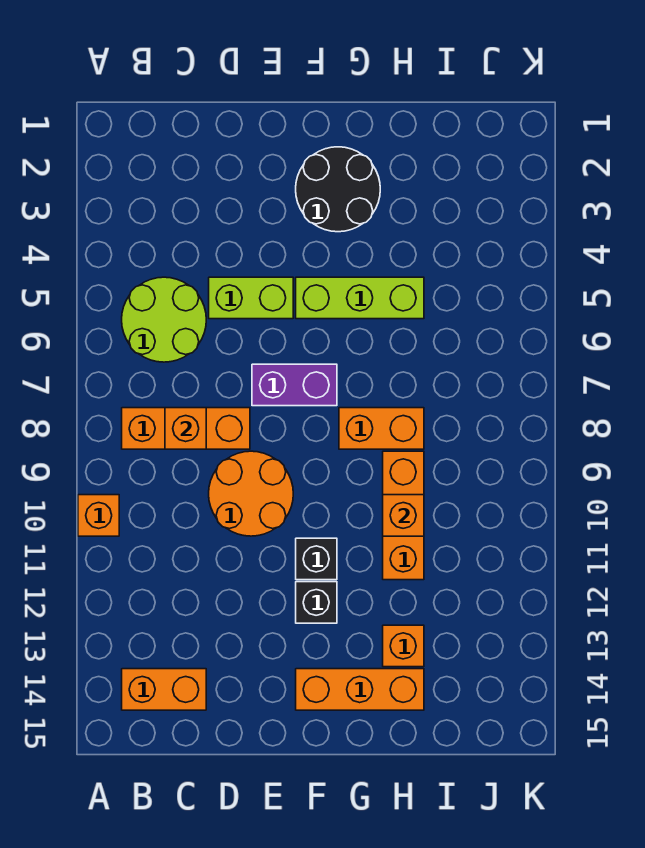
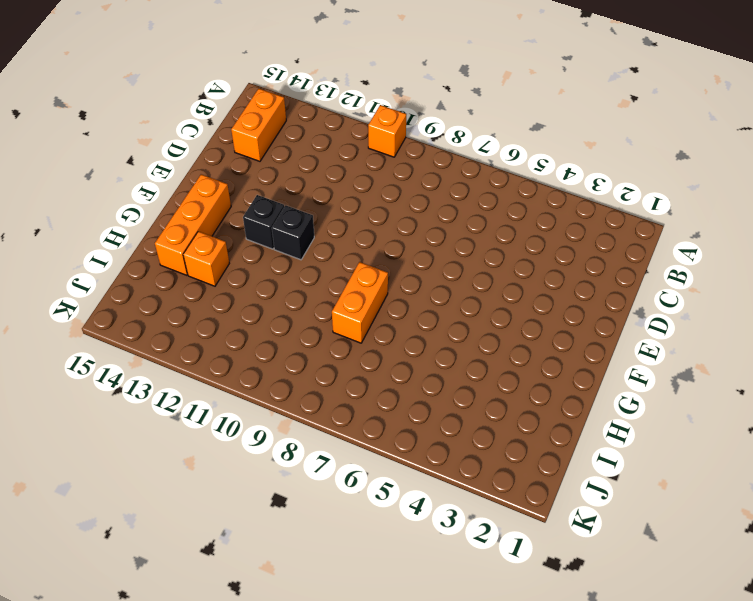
none -> lime 2x2 round brick [122,277,206,362]
none -> orange 1x3 brick [122,408,250,449]
none -> lime 1x2 brick [209,277,293,319]

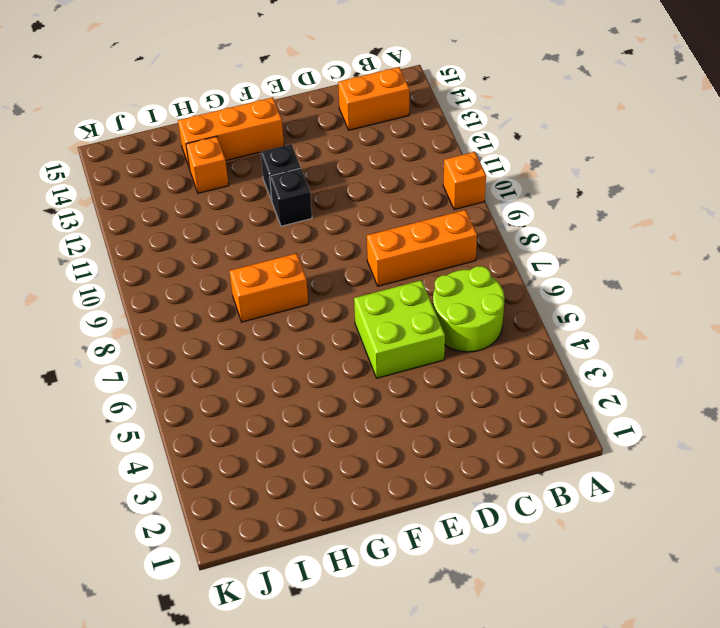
lime 2x2 brick [354,280,445,378] -> lime 1x2 brick [209,277,293,319]
none -> orange 2x2 round brick [209,451,293,536]
none -> purple 1x2 brick [252,364,337,406]
none -> black 2x2 round brick [296,147,380,232]

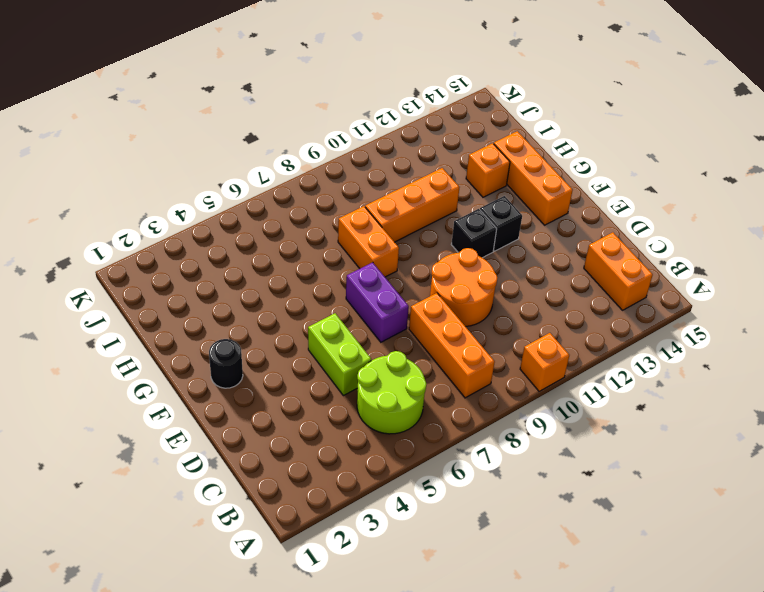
black 1x1 round brick [209,339,243,388] -> black 2x2 round brick [296,147,380,232]
none -> lime 1x3 brick [296,277,424,319]
none -> orange 1x1 brick [165,408,206,449]
none -> orange 1x1 brick [383,495,424,536]

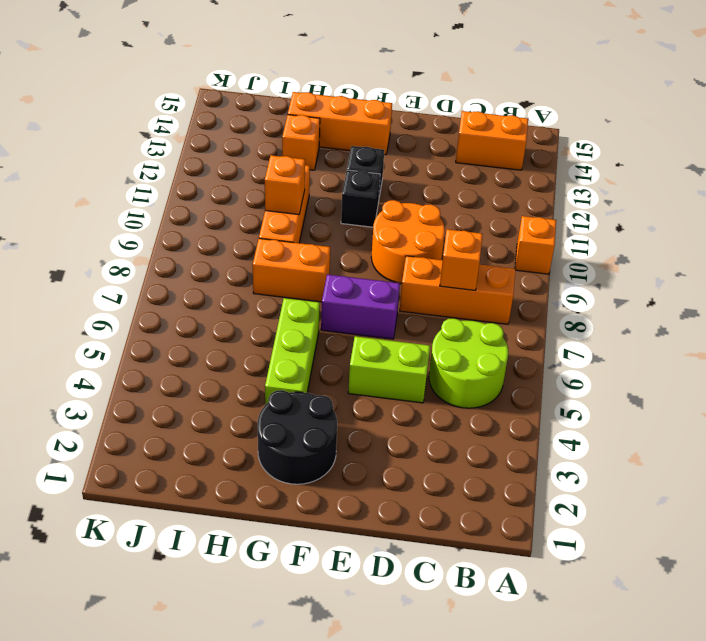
lime 1x3 brick [265,298,320,405] -> lime 1x3 brick turned to [296,277,424,319]

